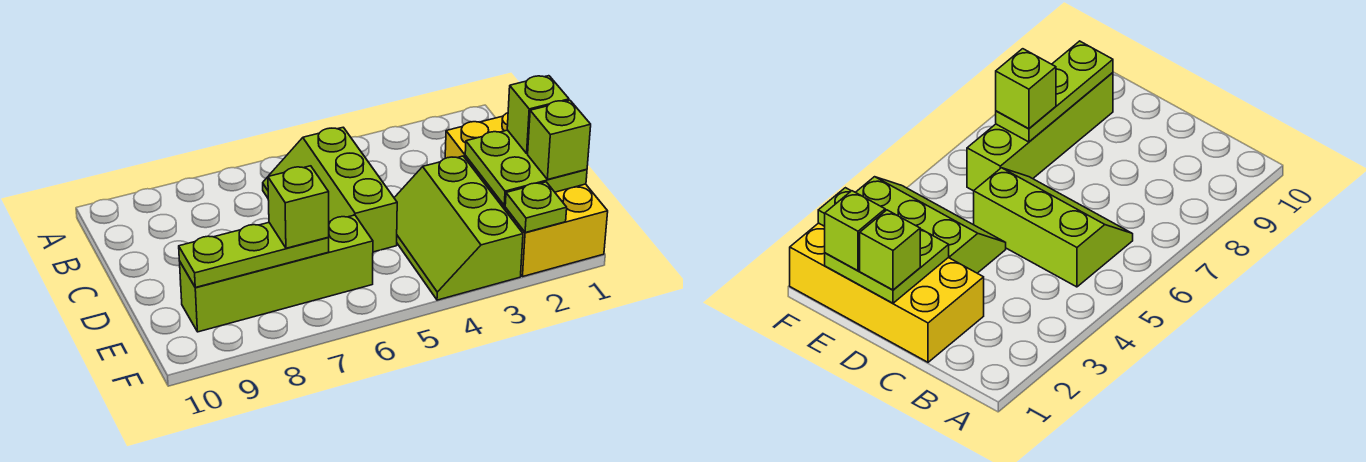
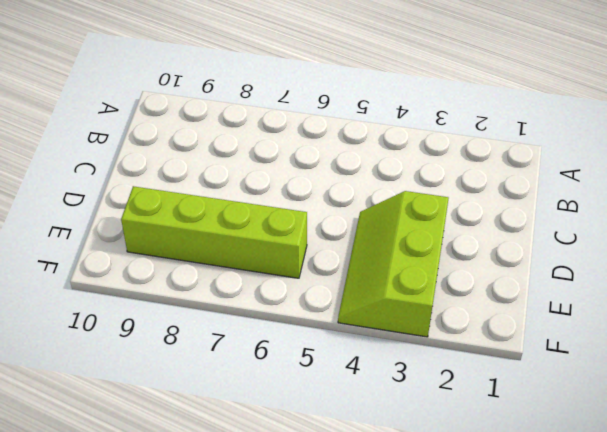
none -> lime 2x3 slope [263,127,397,252]
none -> yellow 2x4 brick [445,113,608,276]

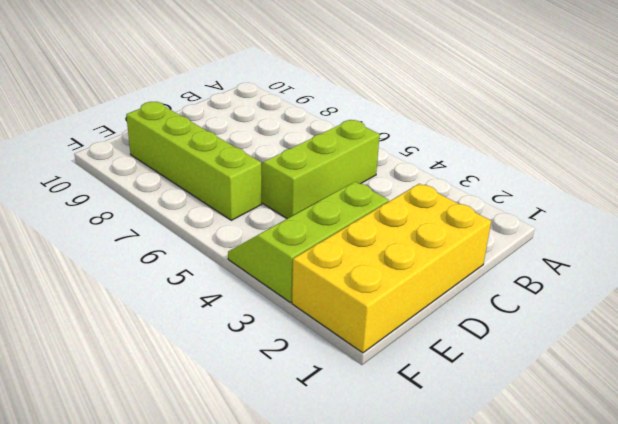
none -> lime 2x2 plate [465,130,587,206]
none -> lime 1x3 plate [179,223,329,287]

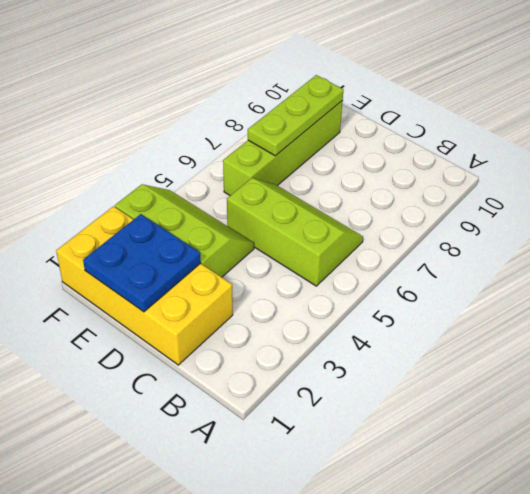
blue 2x2 plate [83,214,201,312] -> lime 2x2 plate [465,130,587,206]
none -> lime 1x1 plate [505,182,567,233]
none -> lime 1x1 brick [507,76,569,154]

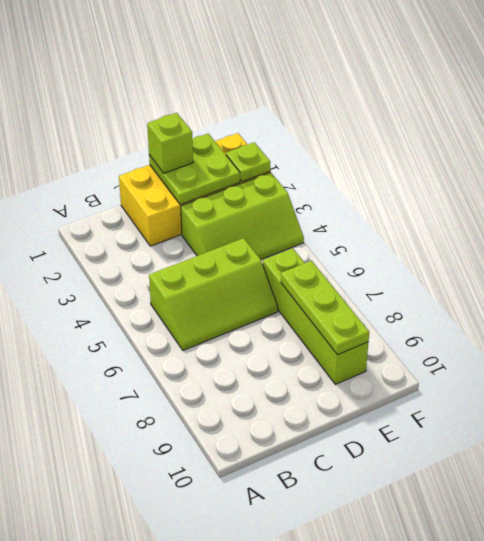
none -> lime 1x1 brick [528,100,591,180]
none -> lime 1x1 brick [268,166,329,248]

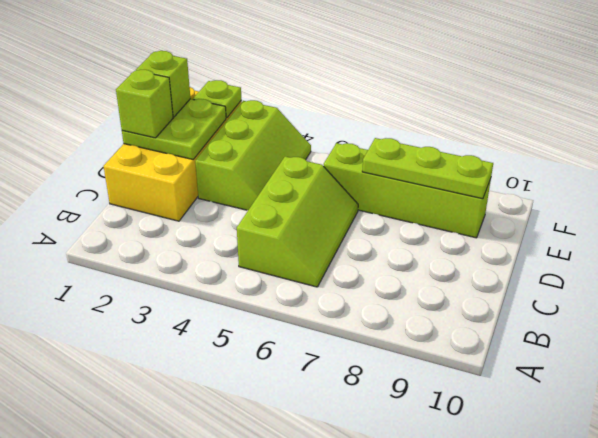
none -> lime 1x1 brick [268,166,329,248]

